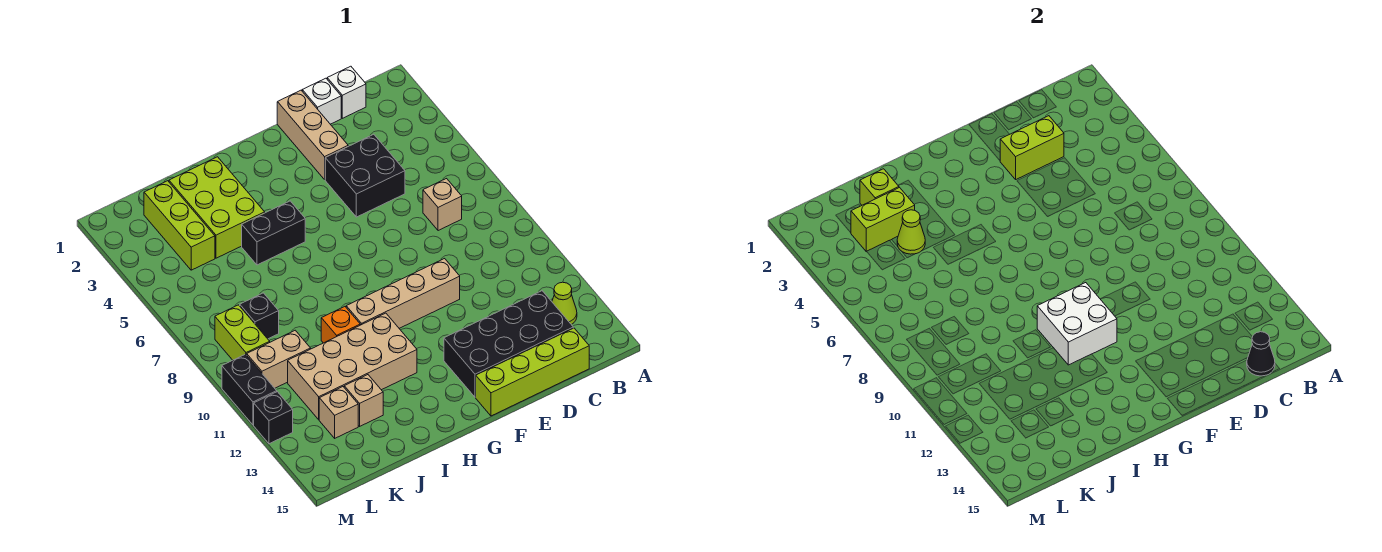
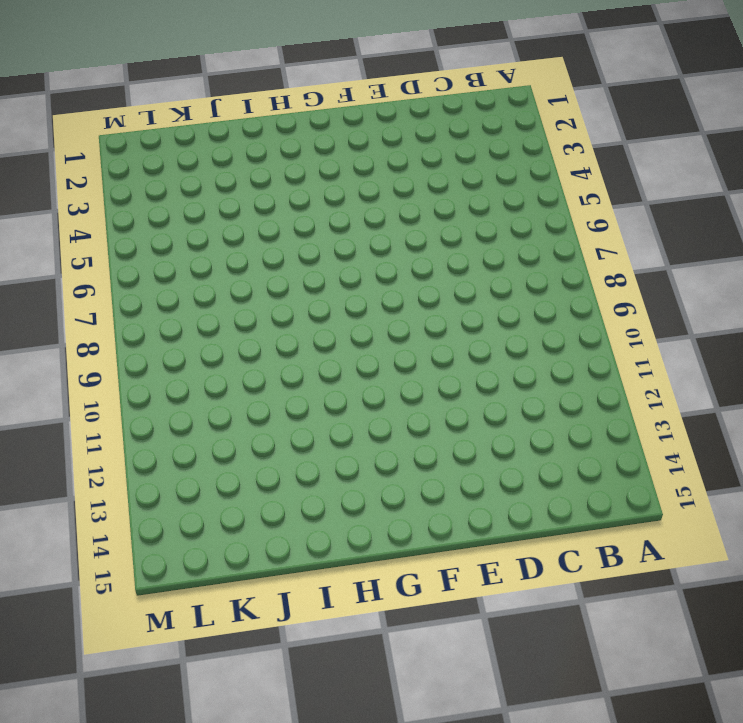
none -> lime 1x1 cone [552,282,577,325]
none -> white 1x1 brick [327,66,366,118]
none -> tan 1x1 brick [423,179,462,231]

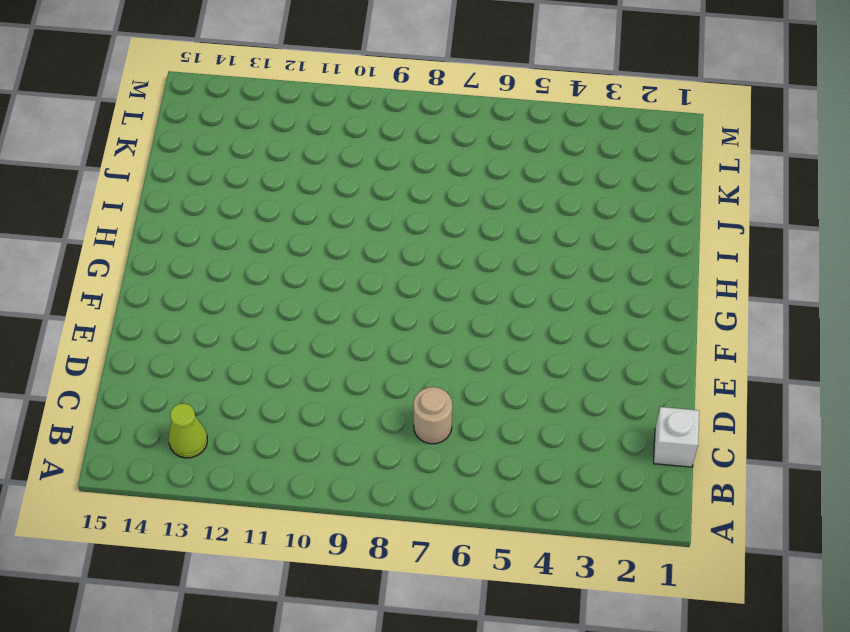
tan 1x1 round brick [413,387,452,444] -> tan 1x1 brick [423,179,462,231]
none -> black 2x4 brick [444,291,573,397]
none -> lime 1x4 brick [476,328,589,416]
none -> white 1x1 brick [302,78,341,124]

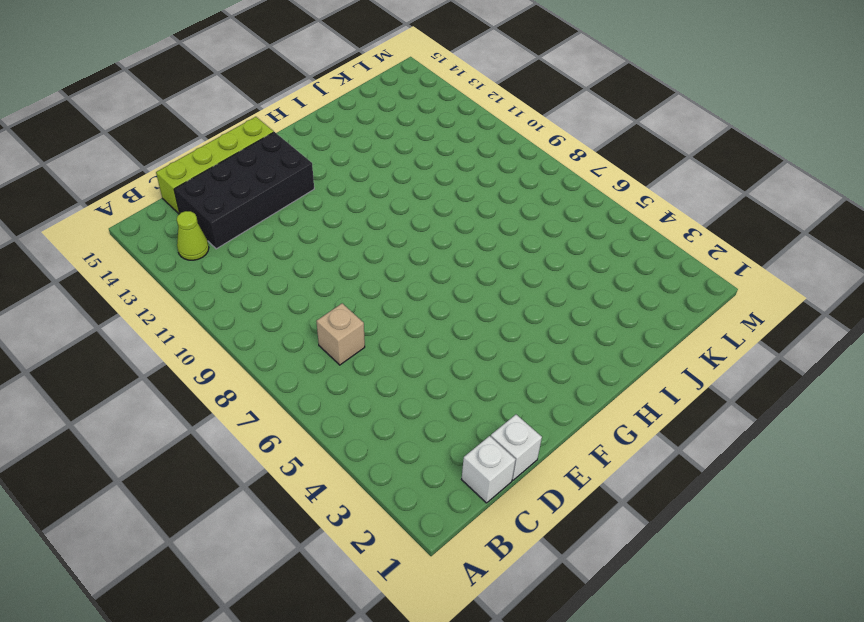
none -> black 2x2 brick [325,134,405,217]
none -> tan 1x3 brick [277,90,348,179]
none -> tan 1x4 brick [346,259,460,328]

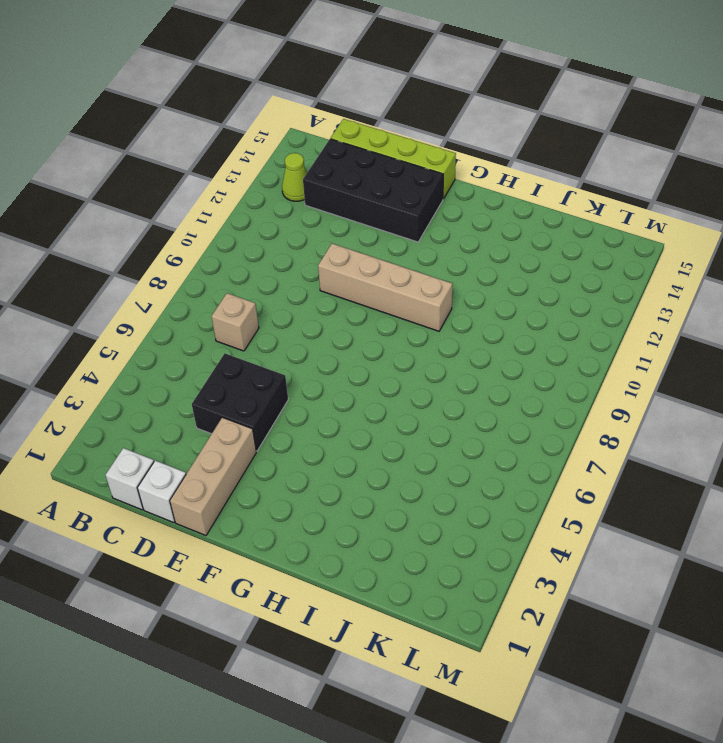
none -> black 1x2 brick [242,201,305,265]
none -> tan 2x4 brick [288,313,417,420]
none -> lime 2x3 brick [169,157,265,258]

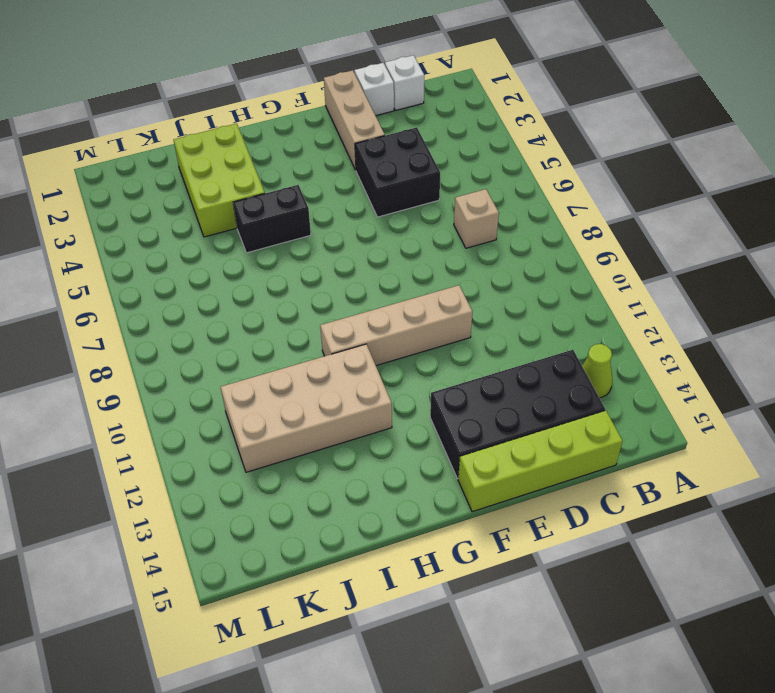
none -> orange 1x1 brick [321,307,360,343]
none -> tan 1x1 brick [344,375,383,426]
none -> lime 1x3 brick [144,181,215,270]

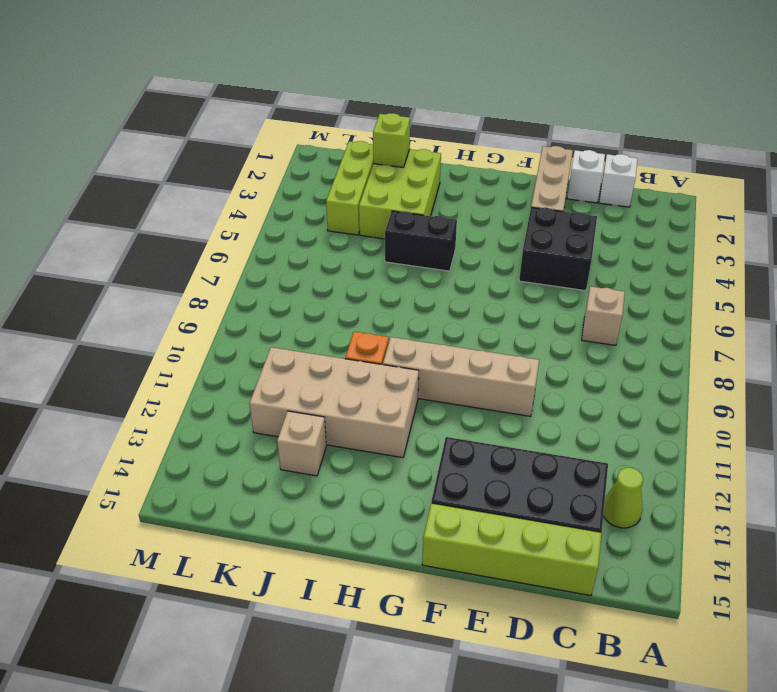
none -> black 1x1 brick [240,293,279,339]
none -> tan 1x2 brick [247,330,311,388]
none -> tan 1x1 brick [319,387,358,438]

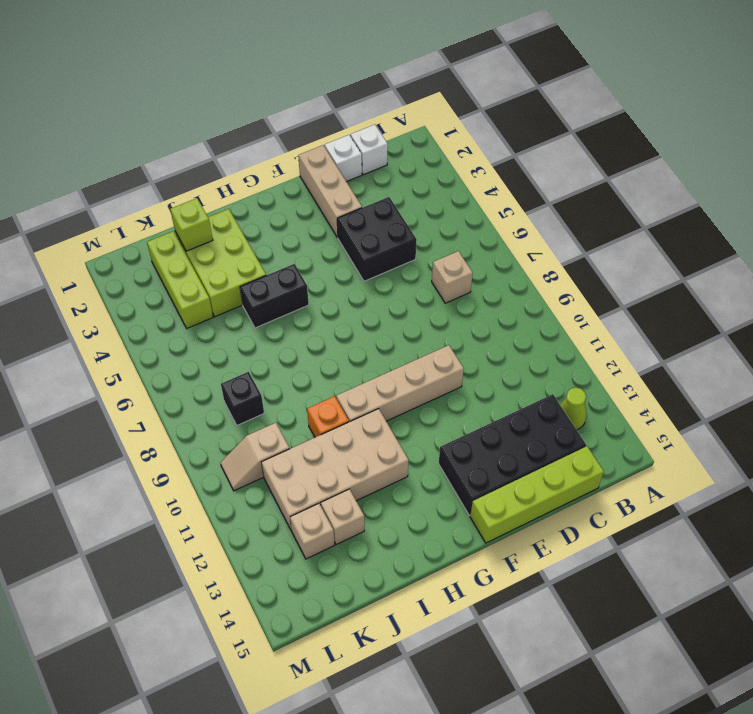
tan 1x2 slope [221,423,290,491] -> tan 1x2 brick [247,330,311,388]
none -> lime 1x2 brick [215,305,270,360]
none -> black 1x2 brick [222,354,277,425]
none -> black 1x1 brick [254,392,293,444]

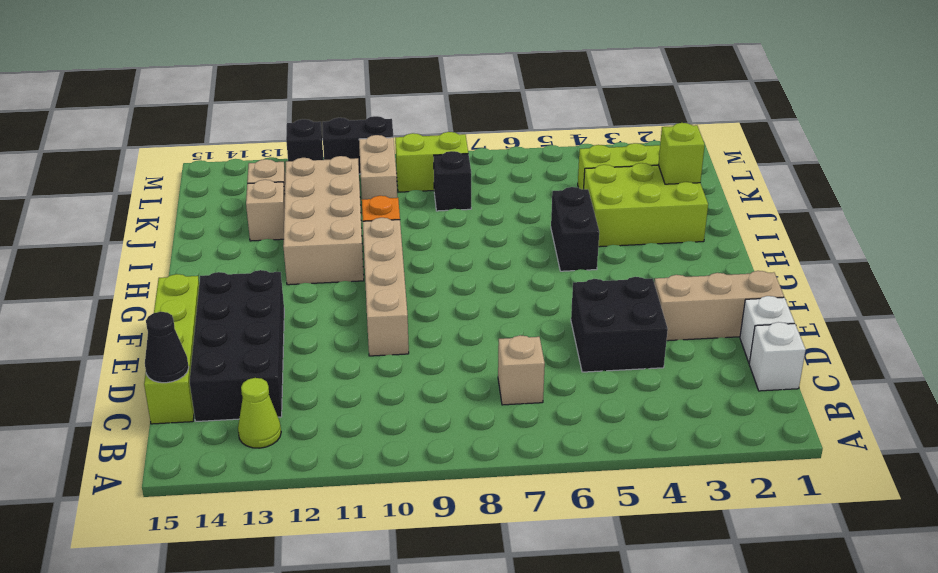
none -> lime 1x2 brick [1000,116,1064,179]
none -> white 2x2 brick [1037,283,1117,365]
none -> lime 1x2 brick [851,188,915,252]

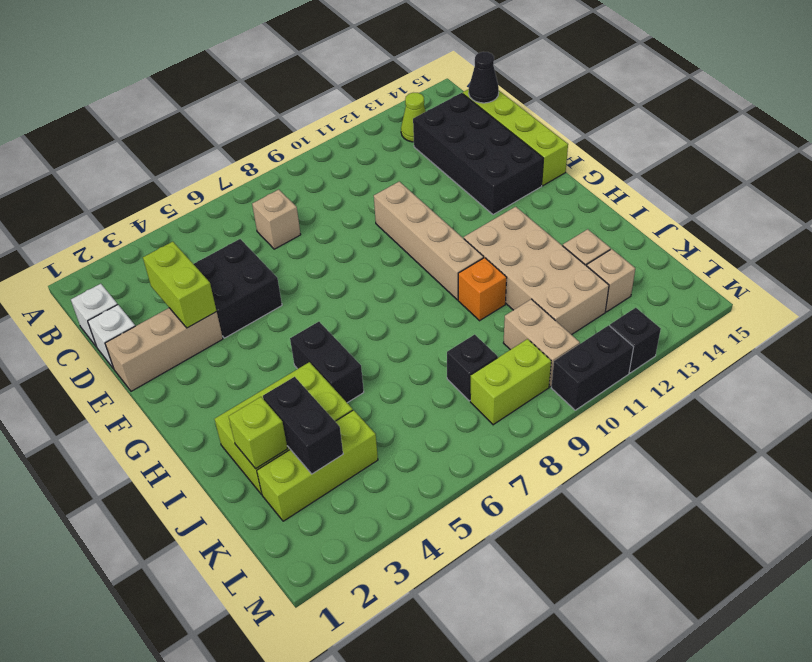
black 1x2 brick [263,377,343,474] -> lime 1x2 brick [851,188,915,252]
none -> white 2x2 brick [1037,283,1117,365]
none -> lime 1x1 cone [897,210,925,254]

